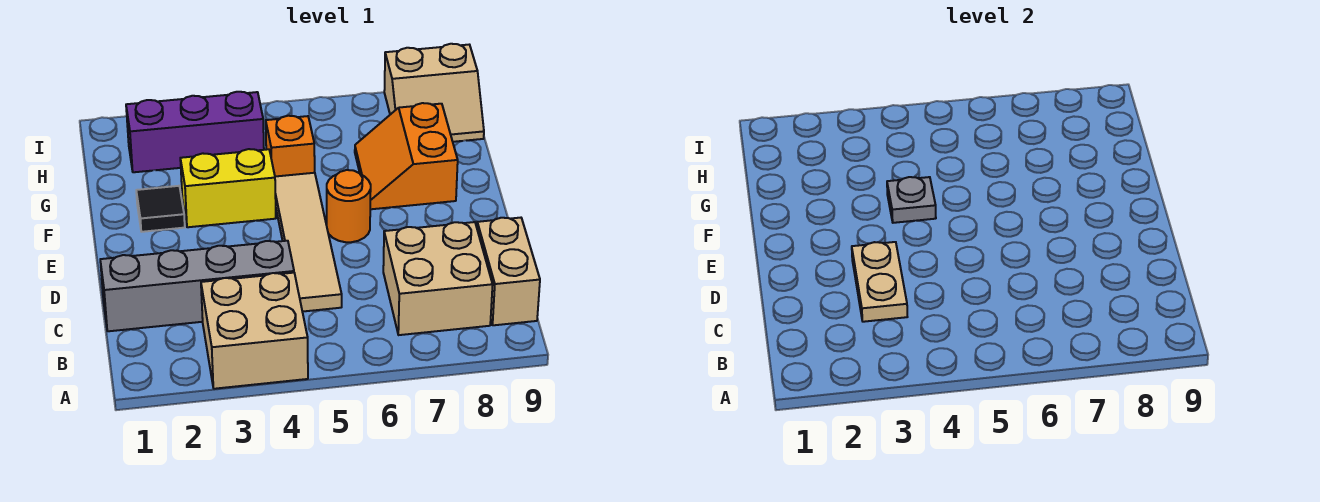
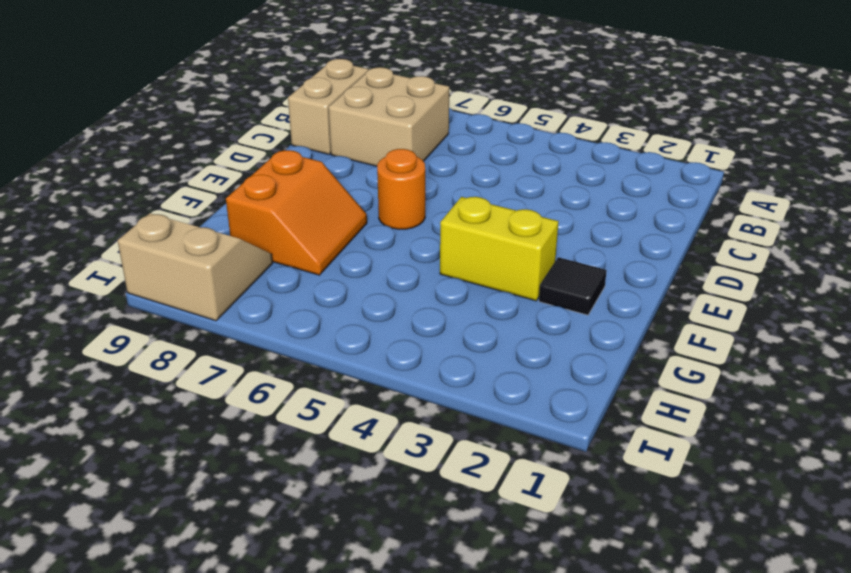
none -> tan 2x2 brick [201,273,308,389]
none -> grey 1x4 brick [100,241,294,331]
none -> tan 1x4 tile [275,173,342,312]

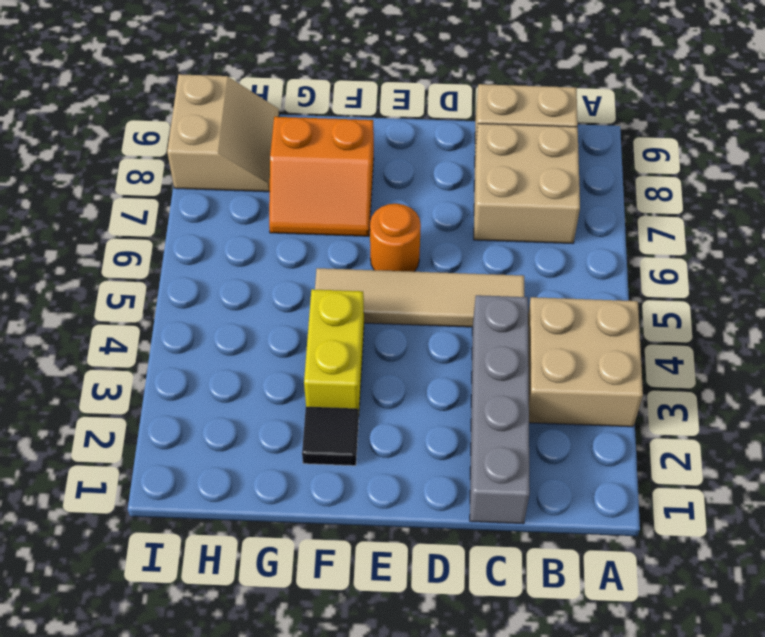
none -> orange 1x1 brick [266,116,315,177]
none -> purple 1x3 brick [126,92,264,172]
none -> tan 1x2 plate [852,242,907,322]

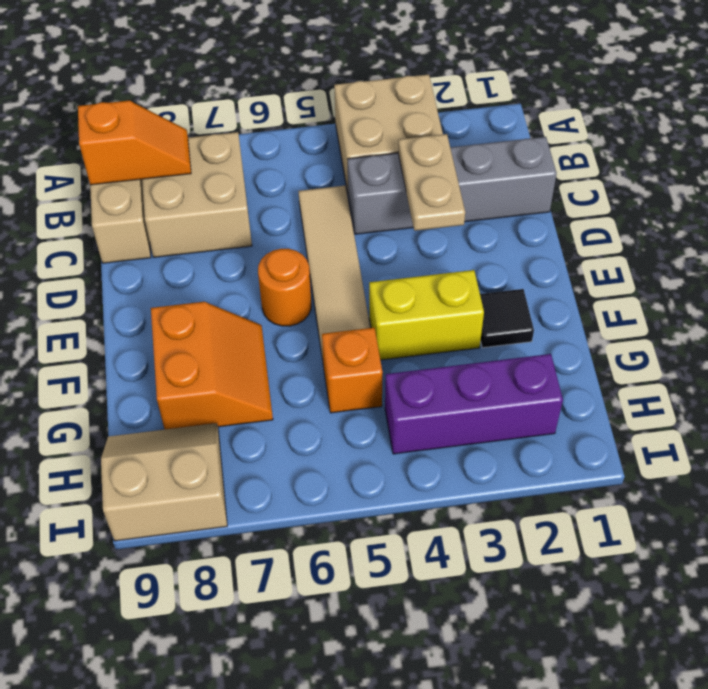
orange 1x2 slope [78,101,191,185] -> none
none -> grey 1x1 plate [887,177,936,223]

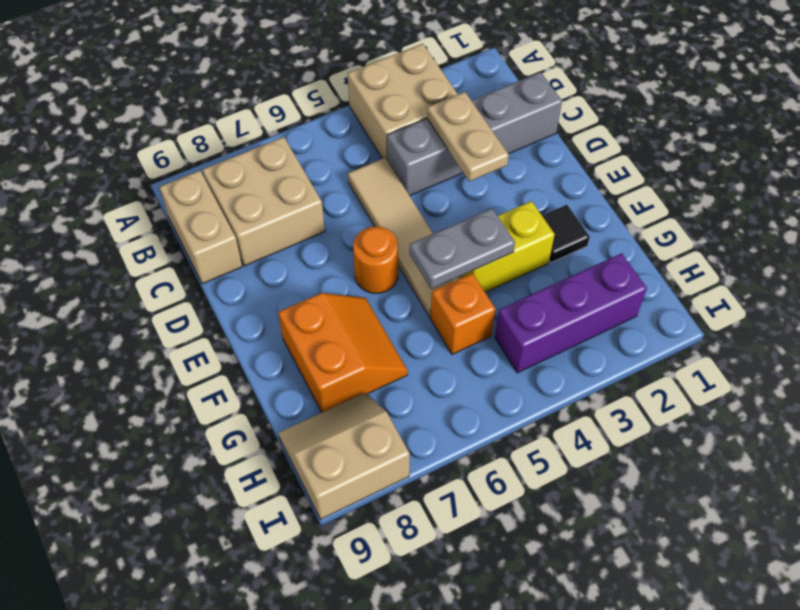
grey 1x2 plate [409,208,515,289] -> grey 1x1 plate [887,177,936,223]

